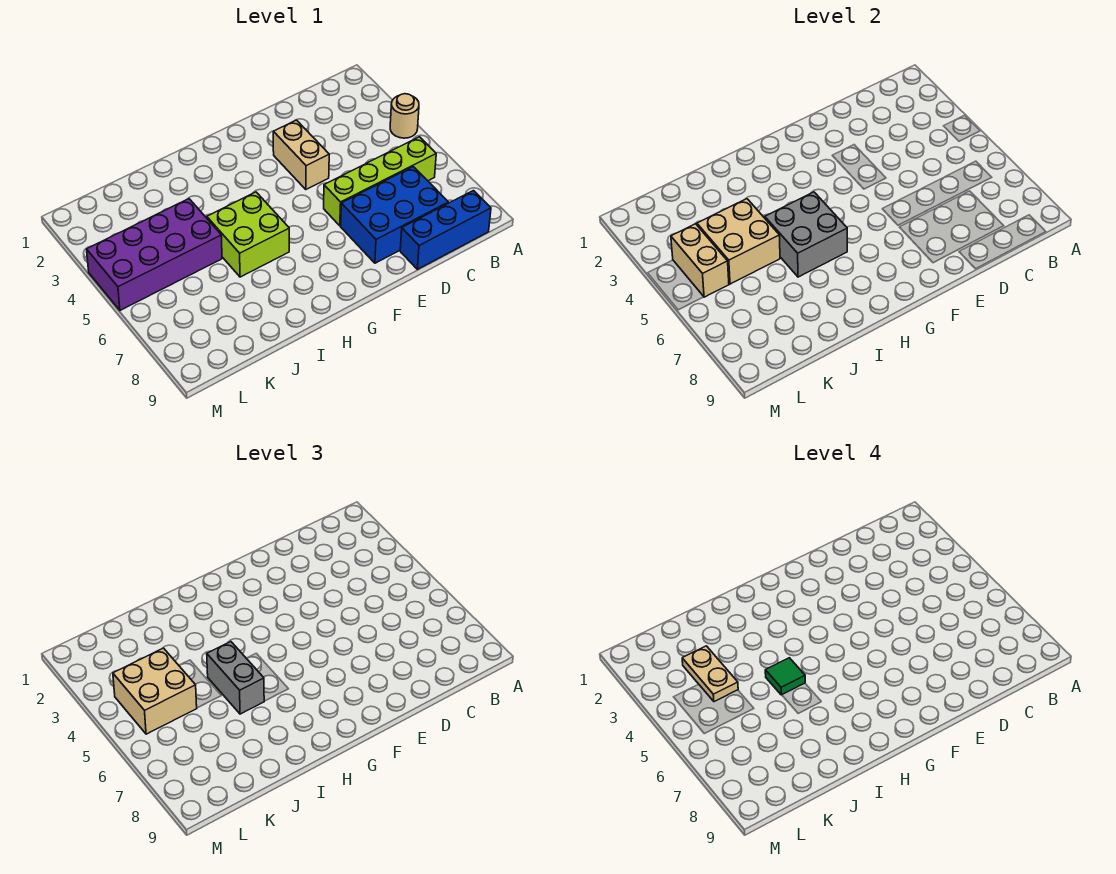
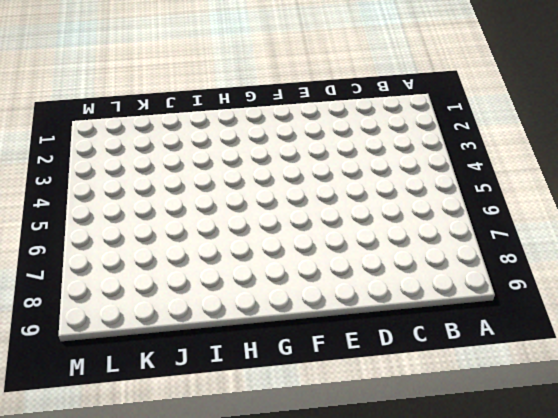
none -> tan 1x1 round brick [390,94,419,138]
none -> lime 1x4 brick [324,137,436,226]
none -> blue 1x3 brick [400,191,491,269]

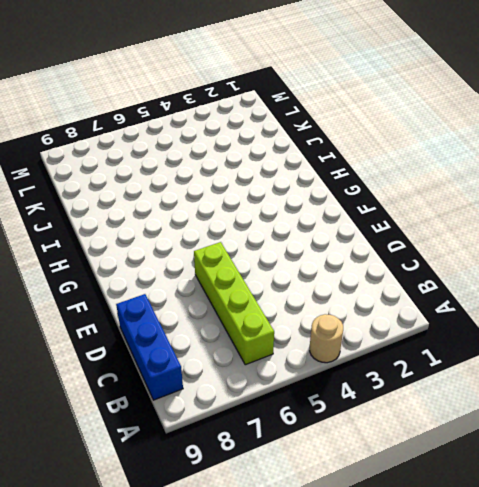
none -> blue 2x3 brick [341,167,448,263]
none -> tan 1x2 brick [273,120,329,189]
none -> lime 2x2 brick [207,192,289,277]

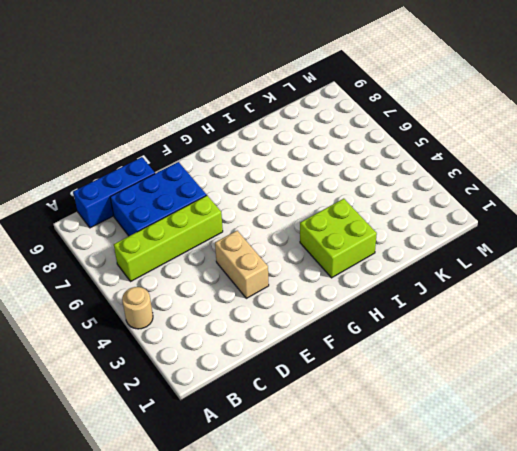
lime 2x2 brick [300,199,377,278] -> lime 2x2 brick moved to [207,192,289,277]
none -> purple 2x4 brick [87,199,222,310]
none -> grey 2x2 brick [765,192,847,277]
none -> tan 2x2 brick [697,199,780,284]

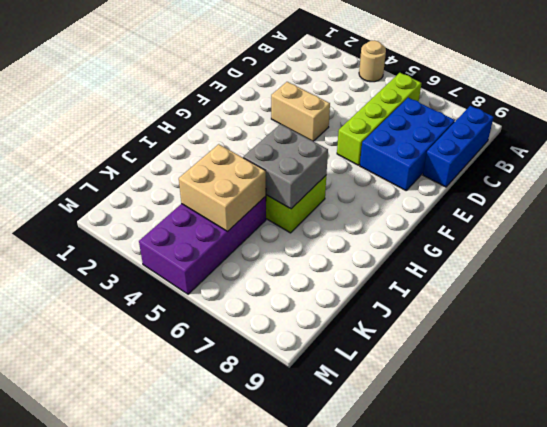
none -> tan 1x2 brick [671,224,729,297]
none -> grey 1x2 brick [207,642,264,714]
none -> tan 2x2 brick [113,648,197,734]

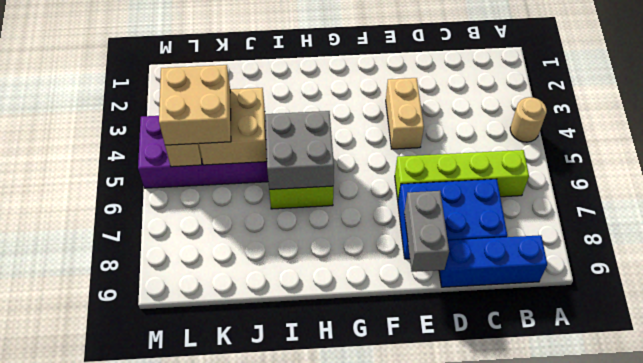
grey 1x2 brick [404,191,449,272] -> grey 1x2 brick moved to [207,642,264,714]
none -> green 1x1 tile [765,658,805,695]
none -> tan 1x2 plate [682,646,738,702]

